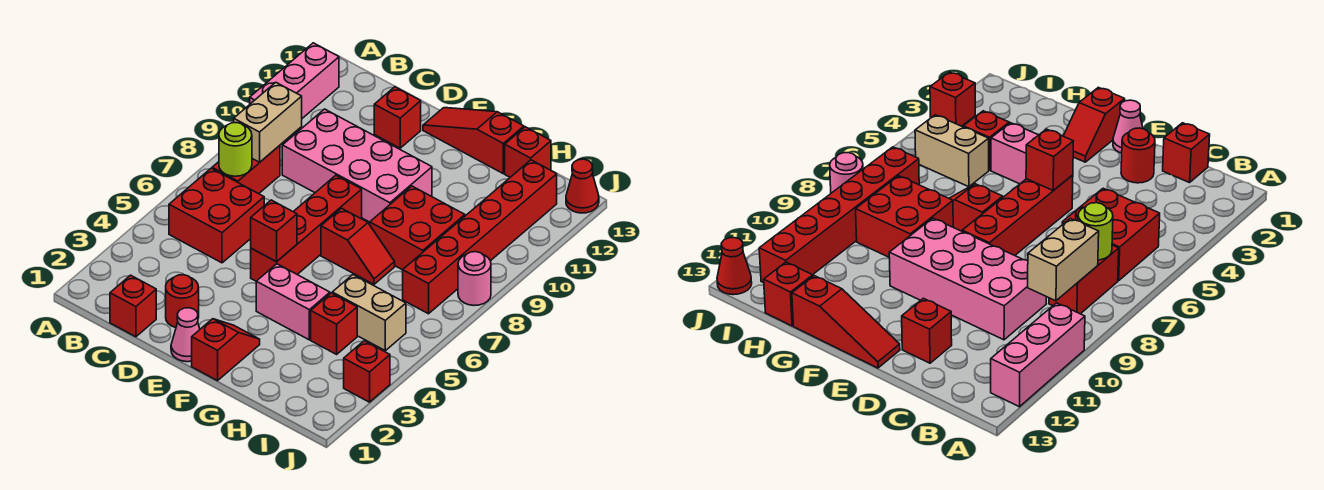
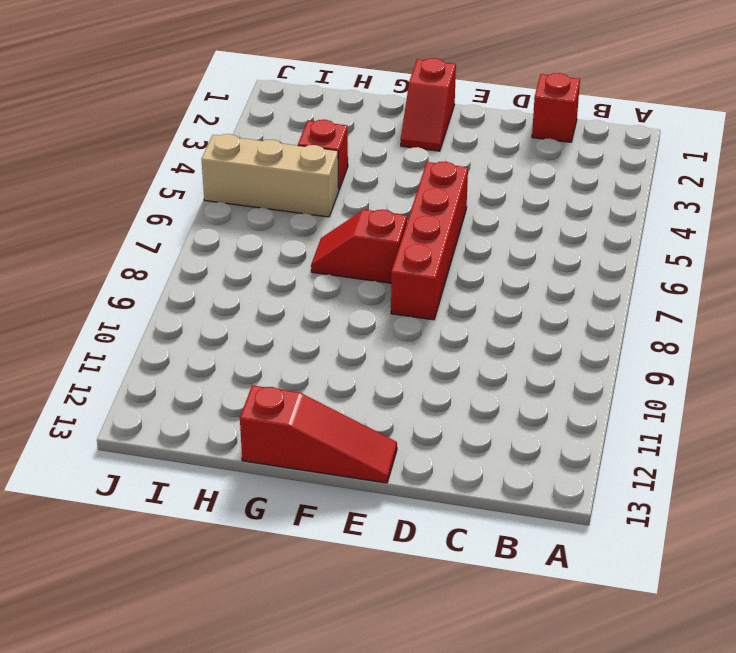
tan 1x3 brick [202,134,339,217] -> tan 1x2 brick [332,275,406,351]
none -> pink 1x3 brick [250,43,339,118]
none -> red 2x2 brick [169,168,264,263]
none -> red 1x2 brick [212,145,280,194]

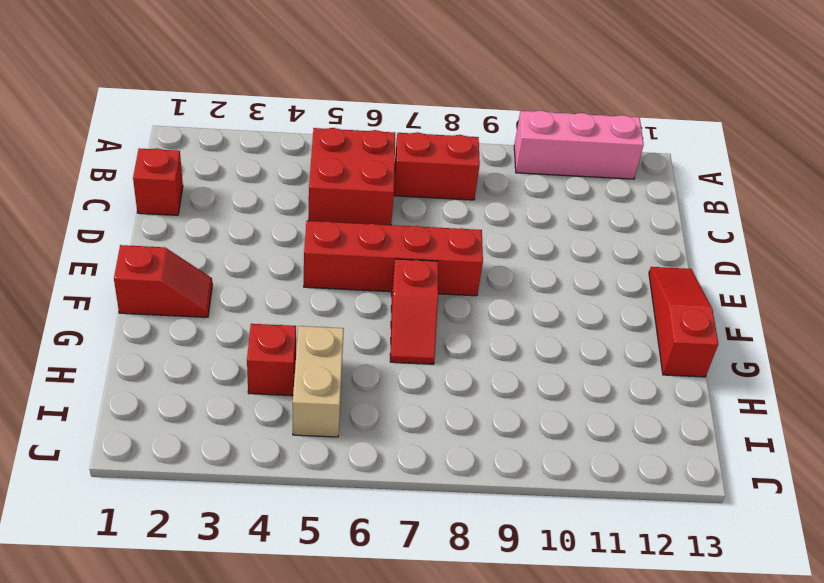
none -> pink 2x4 brick [282,109,432,222]
none -> red 1x1 round brick [166,275,199,328]
none -> red 1x1 brick [374,87,421,148]

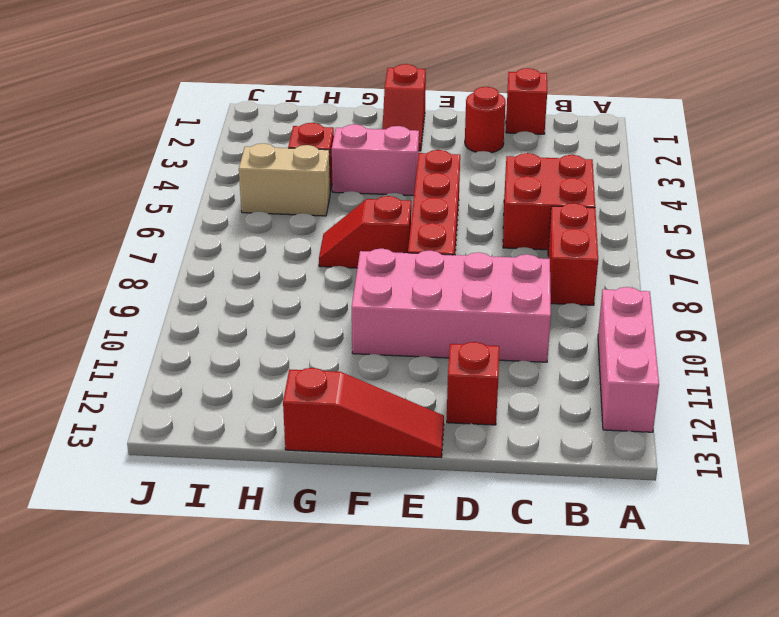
none -> pink 1x1 cone [171,308,200,362]
none -> red 2x2 brick [370,186,465,270]
none -> red 1x1 brick [505,127,551,177]

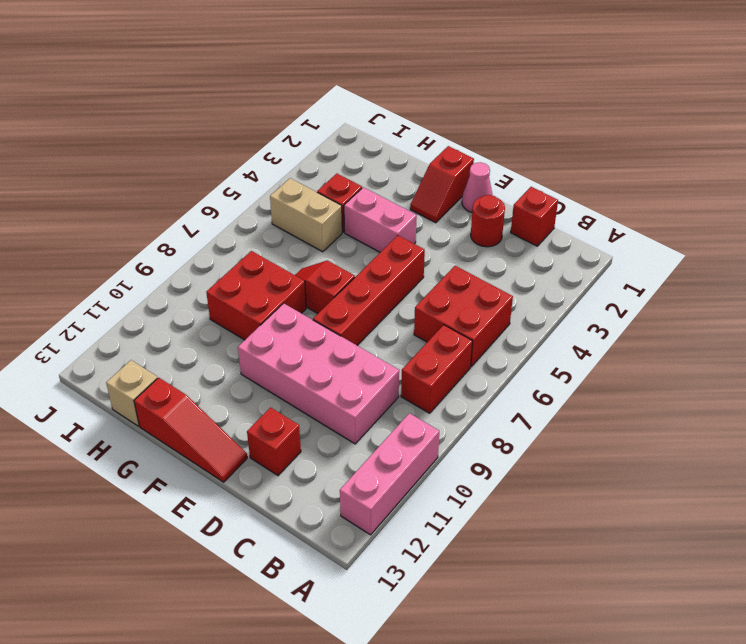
tan 1x1 brick [106,360,158,426] -> red 1x1 brick [505,127,551,177]
none -> red 1x6 brick [403,160,557,314]
none -> red 1x1 brick [344,341,390,402]
none -> pink 1x1 round brick [458,252,491,305]

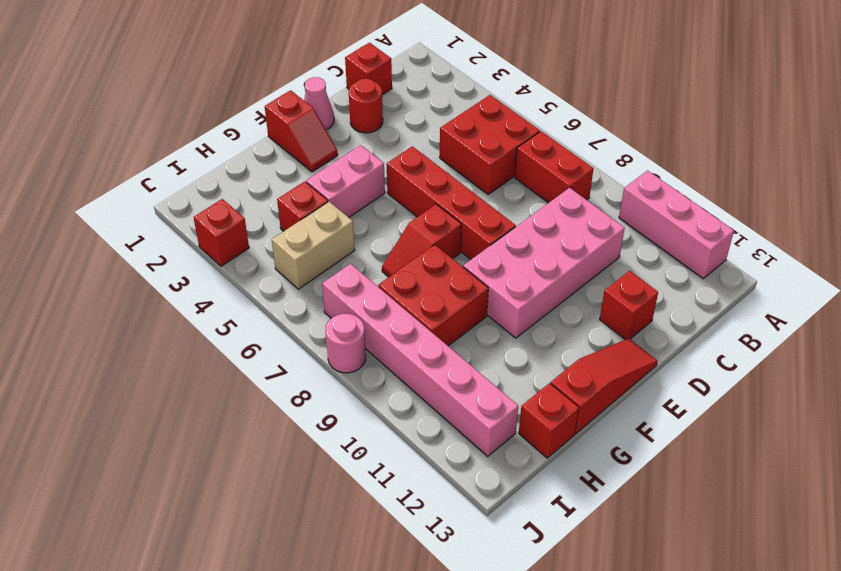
pink 1x6 brick [322,264,518,456] -> red 1x6 brick [403,160,557,314]
none -> red 1x1 cone [566,159,599,213]
none -> lime 1x1 round brick [219,123,252,176]
none -> tan 1x2 brick [234,82,302,162]

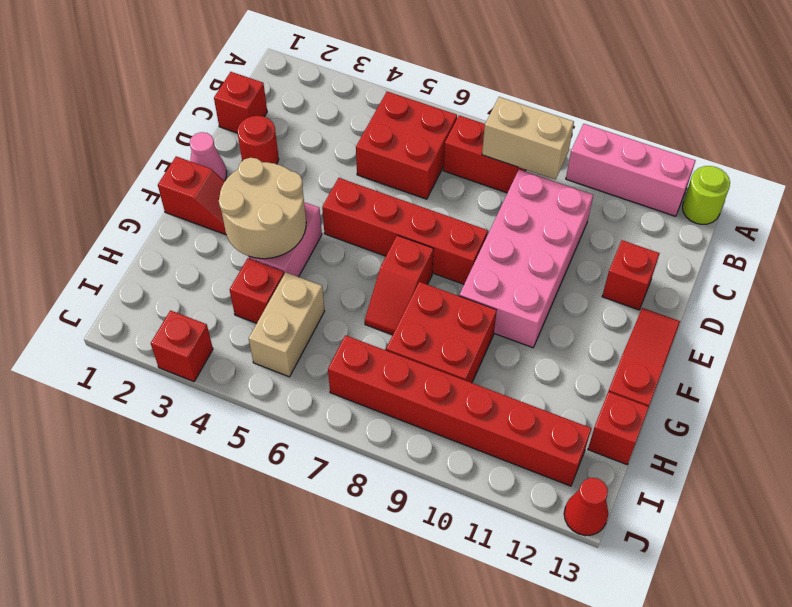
lime 1x1 round brick [682,166,730,224] -> lime 1x1 round brick moved to [219,123,252,176]
tan 2x2 round brick [219,158,306,259] -> none
none -> pink 1x1 round brick [458,252,491,305]
none -> red 1x1 brick [251,200,297,262]

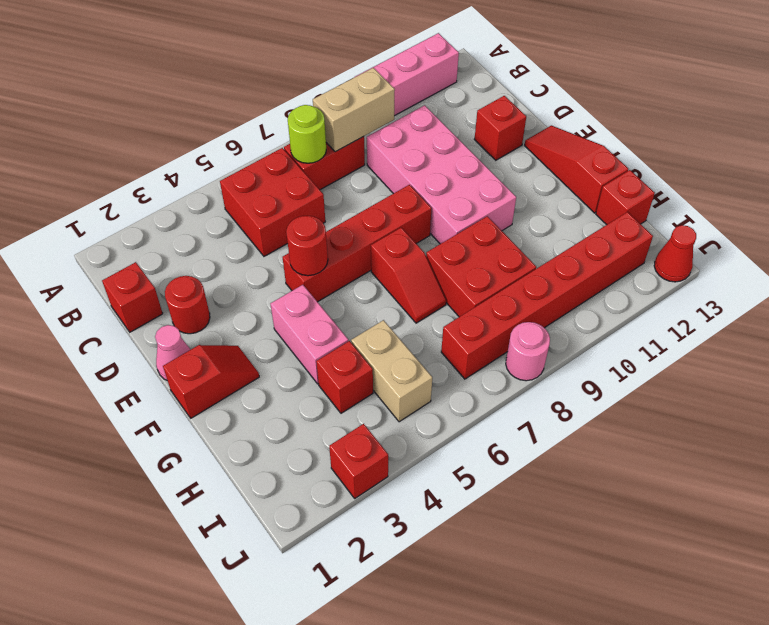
red 1x1 round brick [286,216,328,276] -> red 1x1 brick [251,200,297,262]

